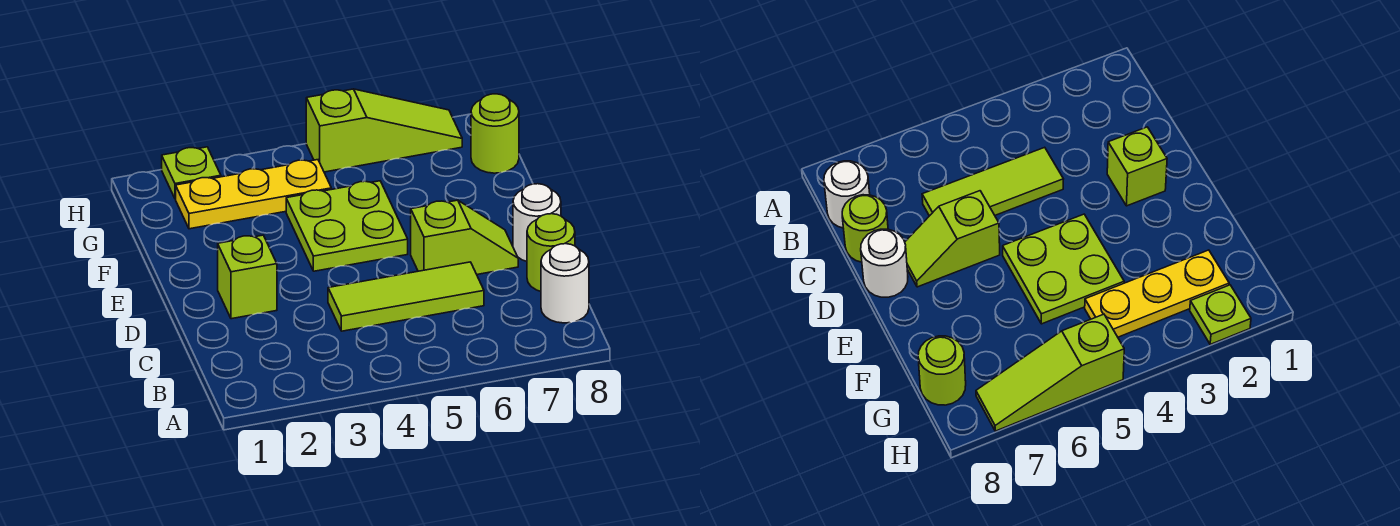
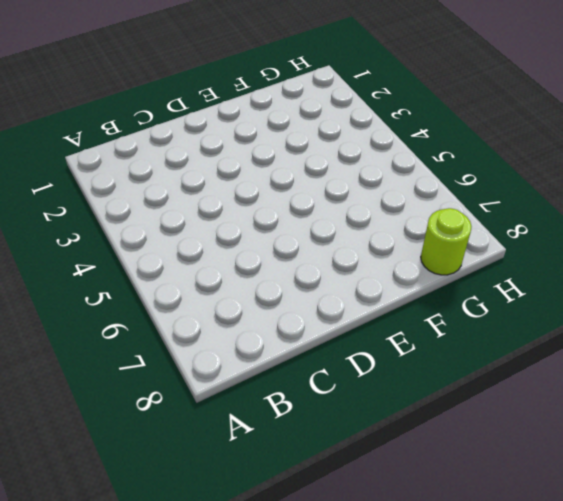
none -> white 1x1 round brick [541,244,589,323]
none -> lime 1x3 tile [328,262,484,331]

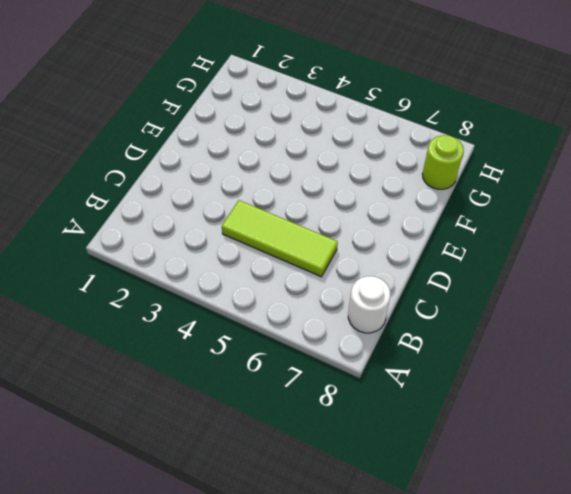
none -> lime 1x1 round brick [527,214,575,291]
none -> lime 1x1 brick [218,235,277,319]

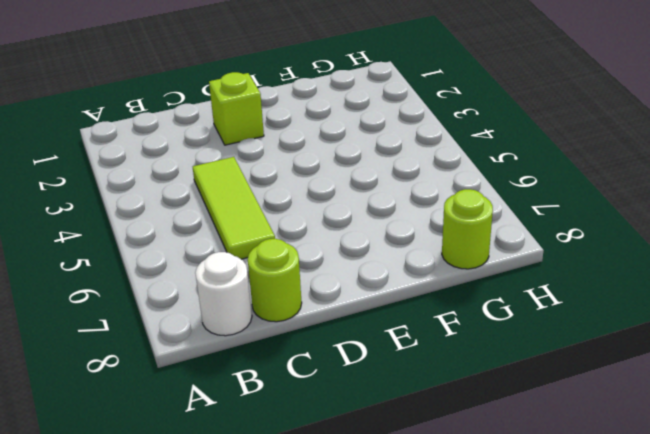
none -> lime 1x2 slope [411,200,518,274]
none -> white 1x1 round brick [513,184,561,261]

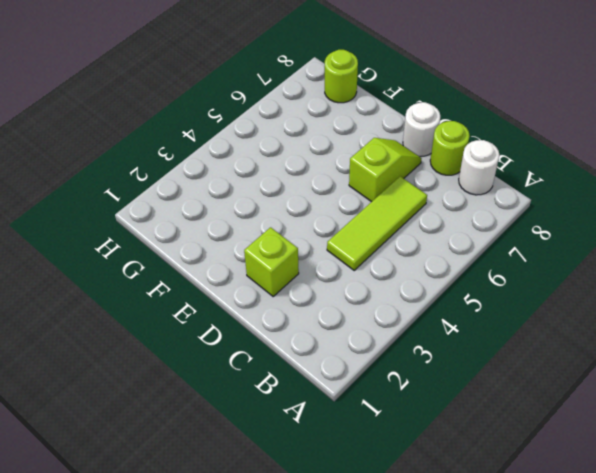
none -> lime 2x2 plate [286,181,408,271]
none -> yellow 1x3 plate [176,160,331,229]

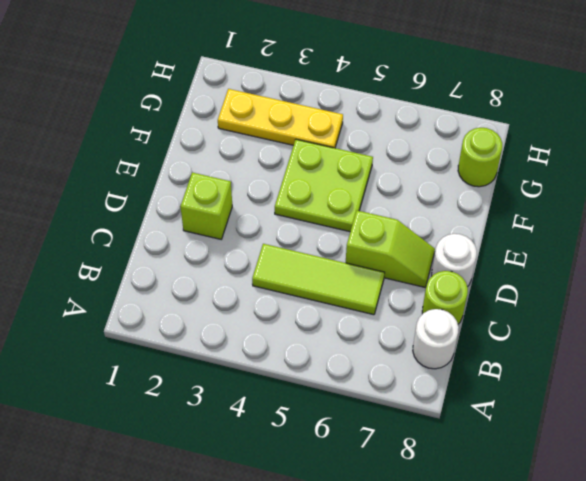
none -> lime 1x1 plate [162,147,221,199]
none -> lime 1x3 slope [306,89,462,172]

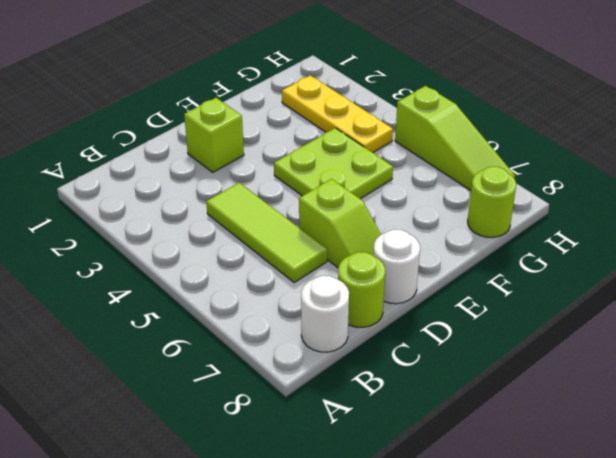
none -> lime 1x1 plate [162,147,221,199]

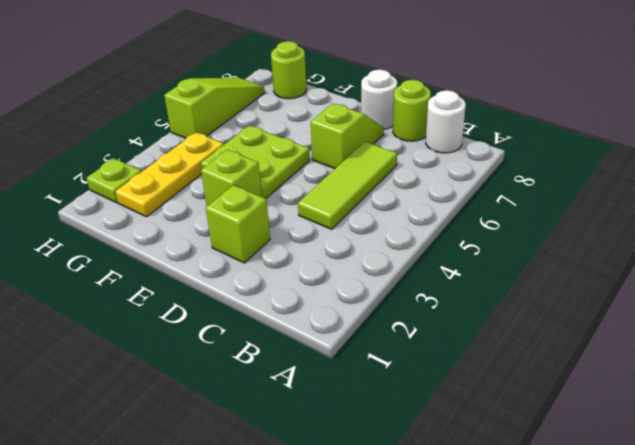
lime 1x1 brick [201,150,262,206] -> none

